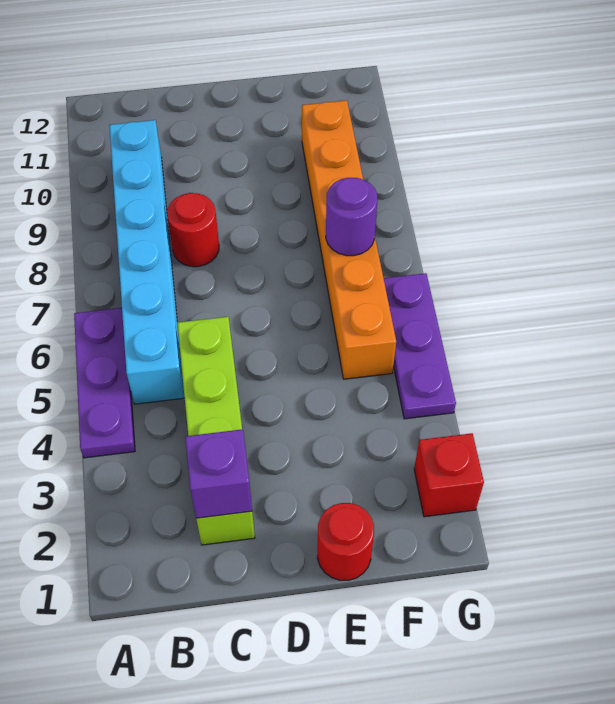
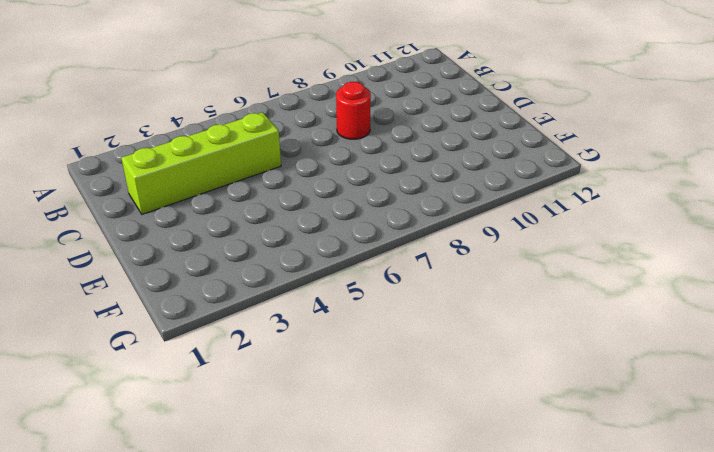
none -> purple 1x3 plate [74,308,135,458]
none -> cyan 1x6 brick [109,120,185,404]

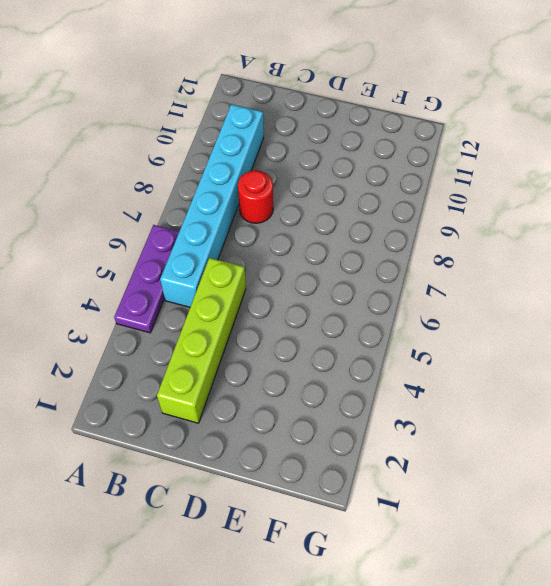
none -> red 1x1 round brick [317,503,374,580]
none -> orange 1x6 brick [302,100,396,379]

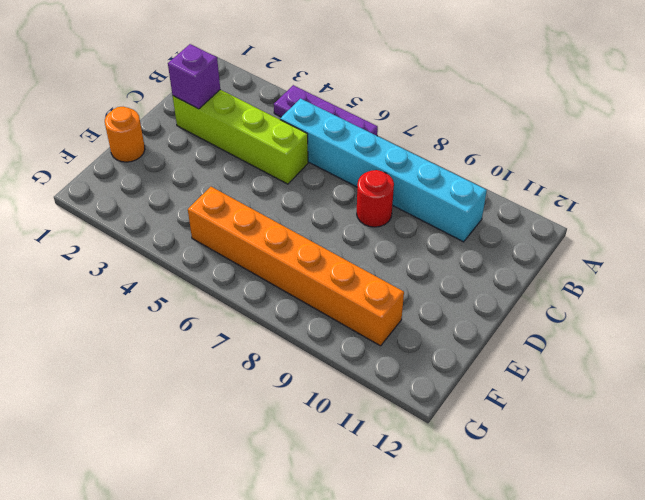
orange 1x1 round brick [105,107,145,162] -> red 1x1 round brick [317,503,374,580]
none -> red 1x1 brick [414,433,484,517]
none -> purple 1x3 plate [384,273,456,419]

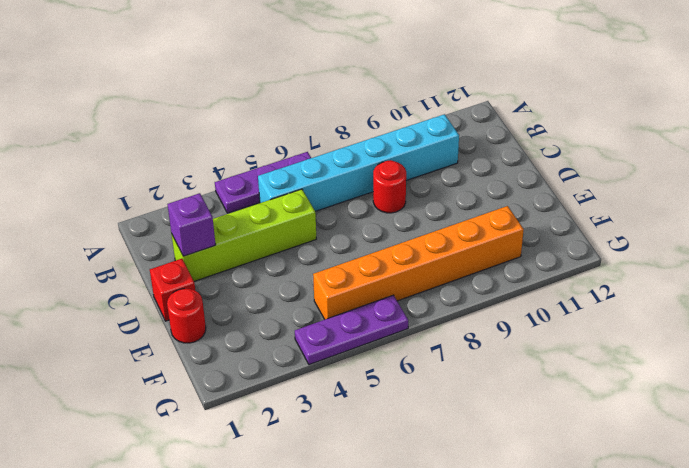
red 1x1 brick [150,259,195,321] -> red 1x1 brick moved to [414,433,484,517]
none -> purple 1x1 round brick [326,178,377,256]

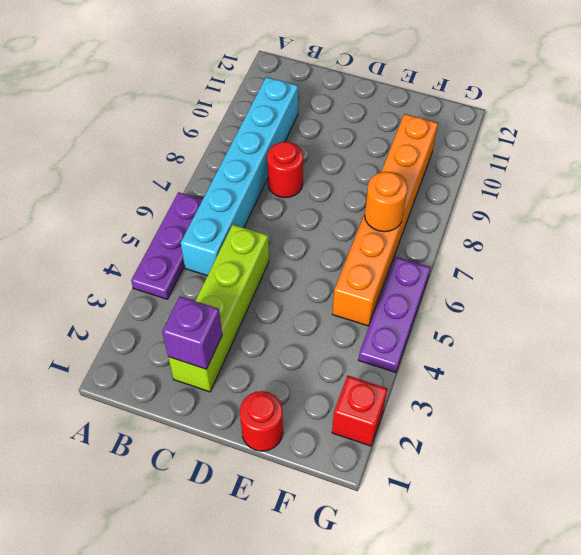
orange 1x1 round brick [365,172,408,232] -> purple 1x1 round brick [326,178,377,256]

